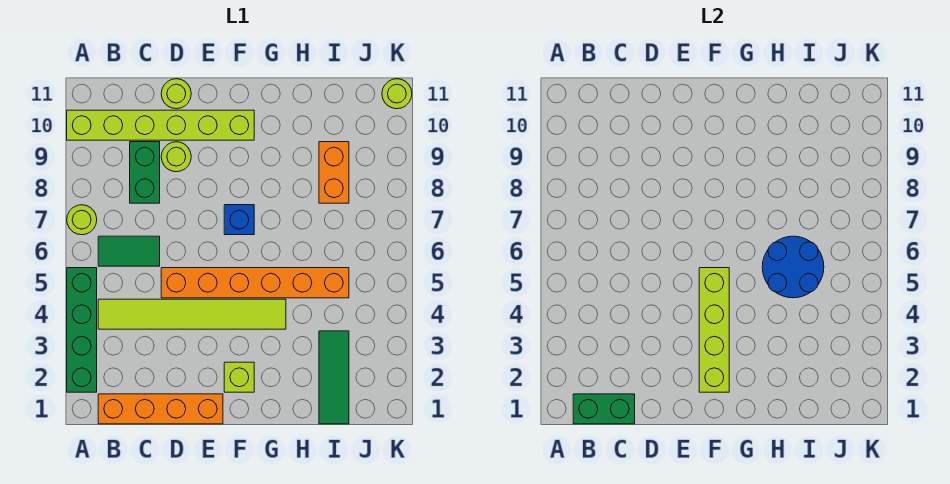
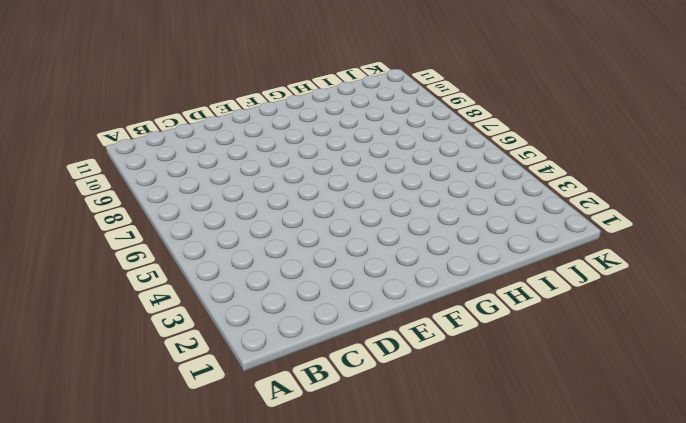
none -> green 1x4 brick [67,268,97,392]
none -> lime 1x1 round brick [67,205,97,235]
none -> lime 1x6 brick [67,110,254,140]

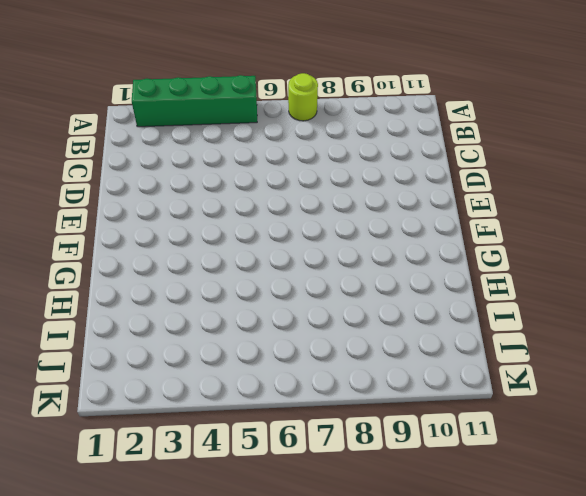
none -> lime 1x6 brick [67,110,254,140]
none -> orange 1x4 brick [98,394,223,424]
none -> lime 1x6 tile [98,299,286,329]

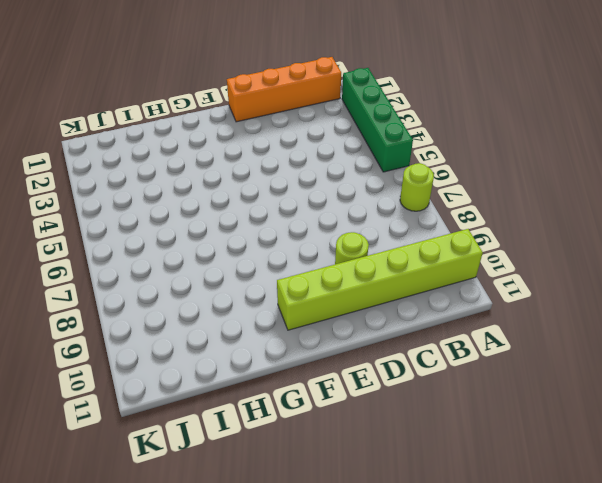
none -> lime 1x6 tile [98,299,286,329]
none -> green 1x2 tile [98,236,160,266]
none -> green 1x2 brick [130,142,160,203]

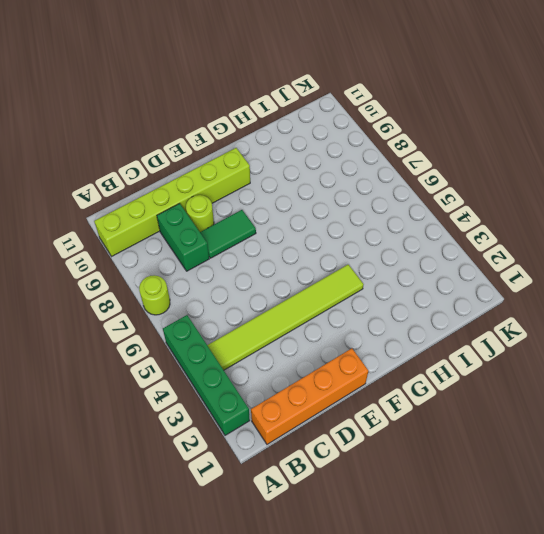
green 1x2 tile [200,210,256,258] -> green 1x2 tile moved to [98,236,160,266]
none -> orange 1x6 brick [161,268,349,298]
none -> lime 1x1 round brick [161,79,191,109]
none -> lime 1x1 brick [224,362,254,392]

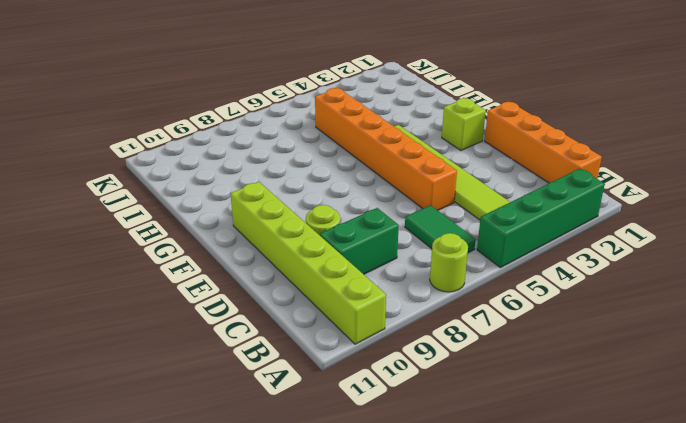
none -> lime 1x1 round brick [161,79,191,109]
none -> blue 1x1 brick [224,205,254,235]
none -> green 1x3 tile [319,331,349,424]

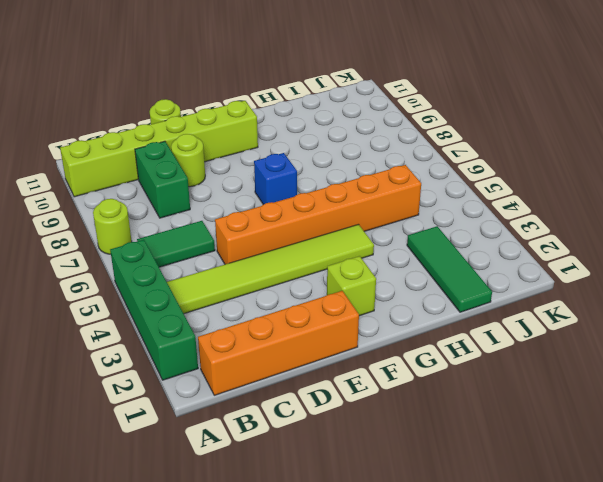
none -> orange 1x2 brick [319,142,349,203]
none -> lime 1x1 round brick [382,79,412,109]
none -> green 1x2 brick [573,394,635,424]

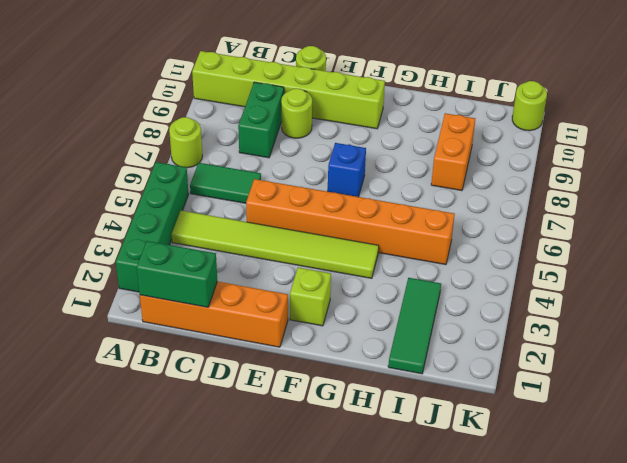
none -> lime 1x4 brick [699,268,729,392]
none -> blue 2x2 round brick [762,236,824,298]

